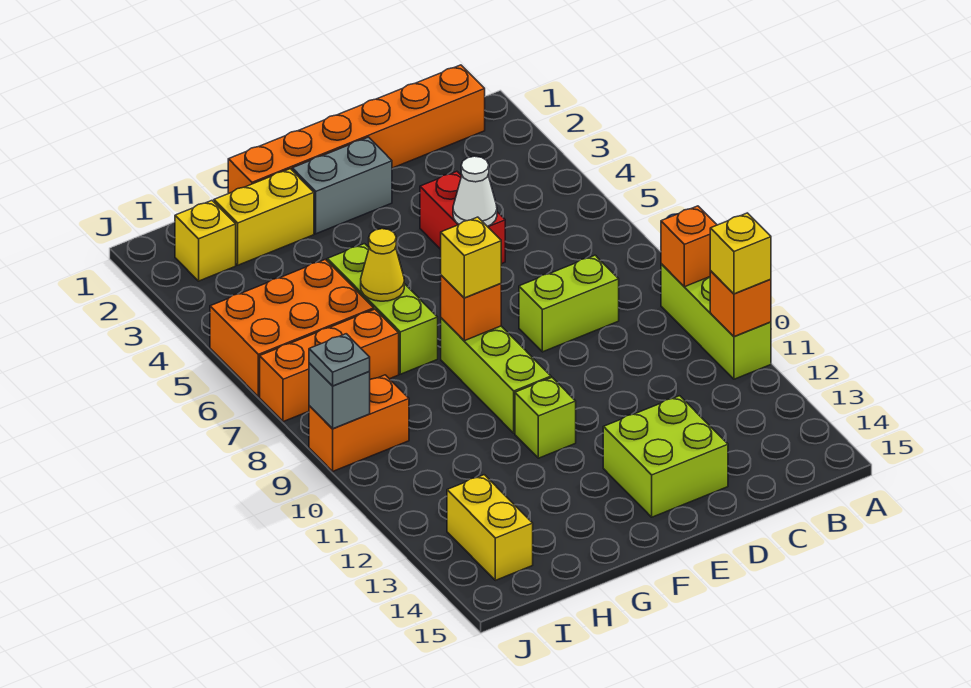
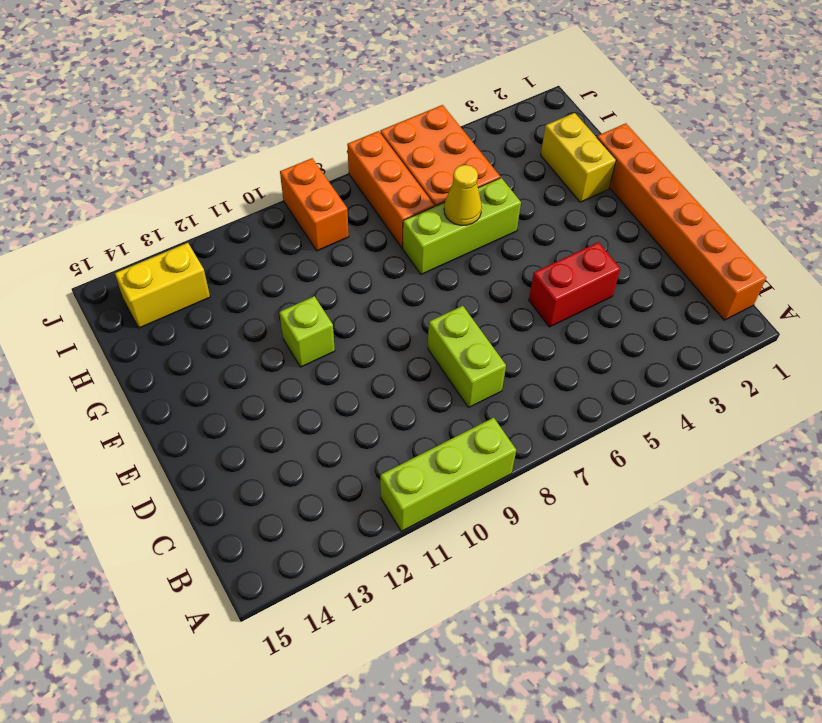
none -> lime 2x2 brick [603,396,728,517]
none -> grey 1x2 brick [292,137,392,234]
none -> lime 1x3 brick [441,318,551,433]

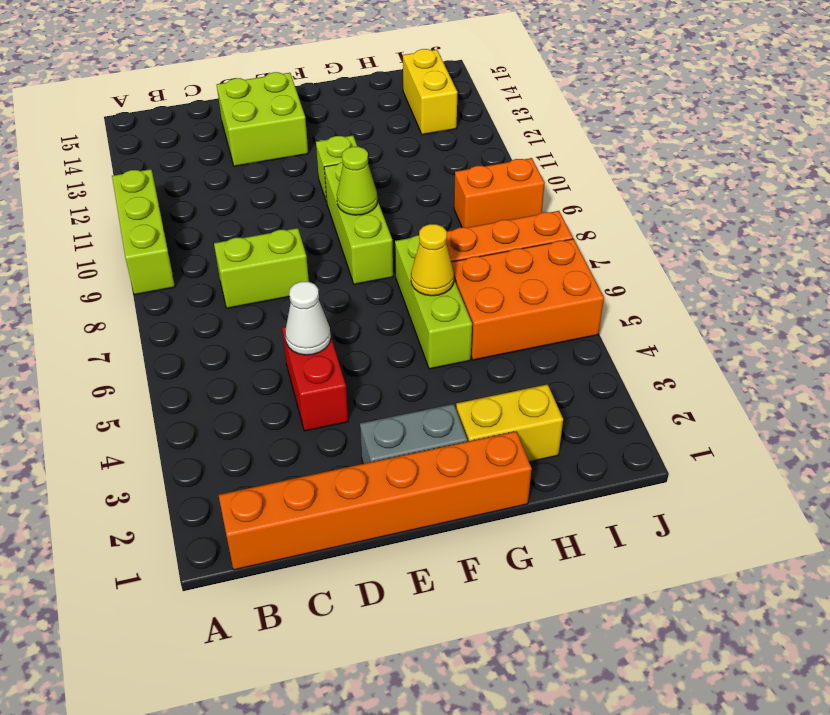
lime 1x1 cone [337,147,378,215] -> none
none -> yellow 1x1 brick [175,201,236,281]
none -> orange 1x1 brick [661,206,717,287]
none -> orange 1x1 brick [710,271,771,337]

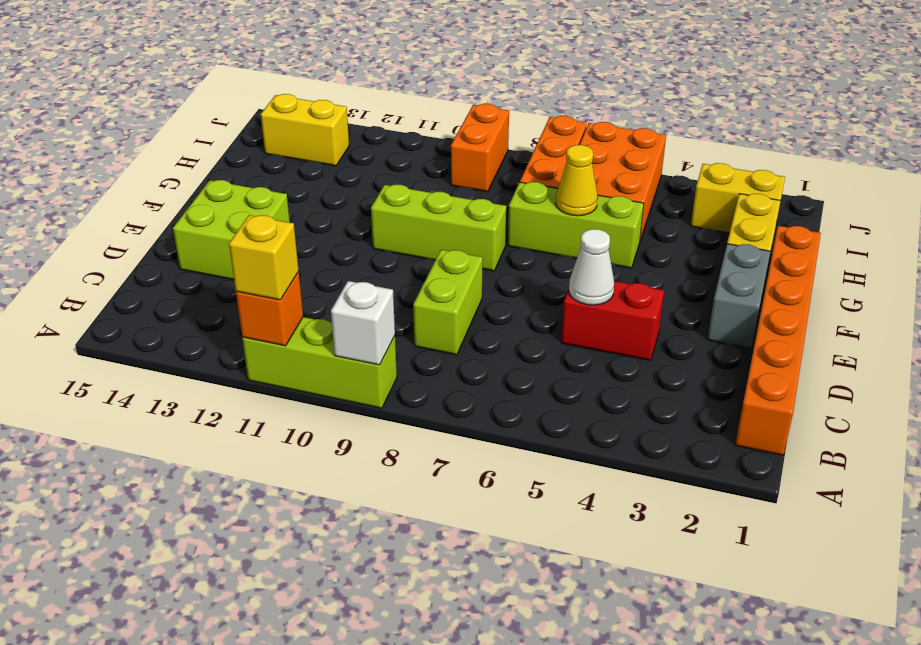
white 1x1 brick [331,281,395,365] -> orange 1x1 brick [661,206,717,287]
yellow 1x2 brick [691,163,785,233] -> yellow 1x1 brick [175,201,236,281]
none -> lime 1x1 brick [515,378,576,458]
none -> orange 1x1 brick [441,275,501,341]
none -> grey 1x1 brick [309,363,370,429]

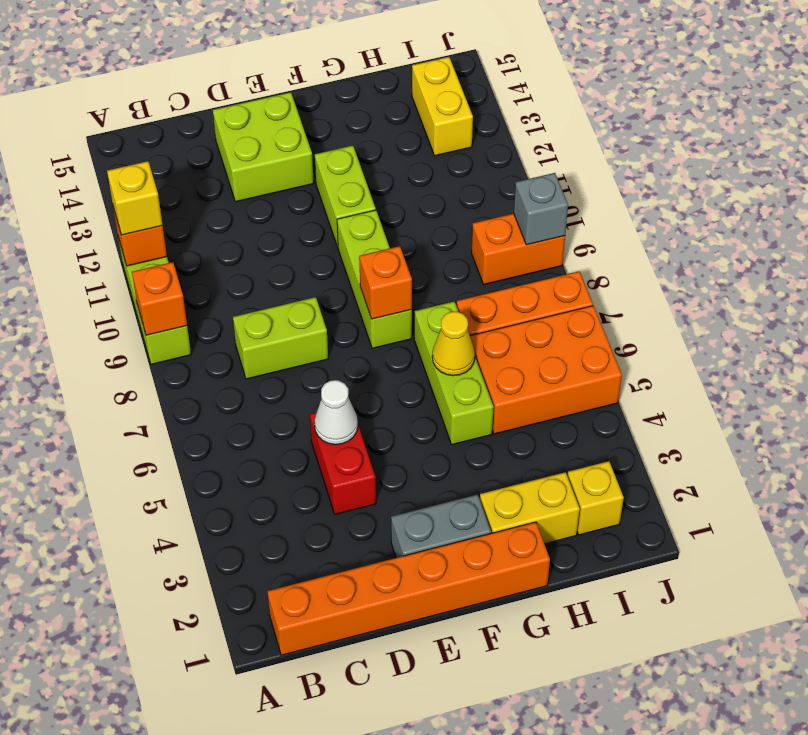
lime 1x2 brick [315,146,376,247] -> lime 1x1 brick [515,378,576,458]
none -> yellow 1x1 brick [441,217,501,298]
none -> grey 1x1 plate [309,334,370,386]

